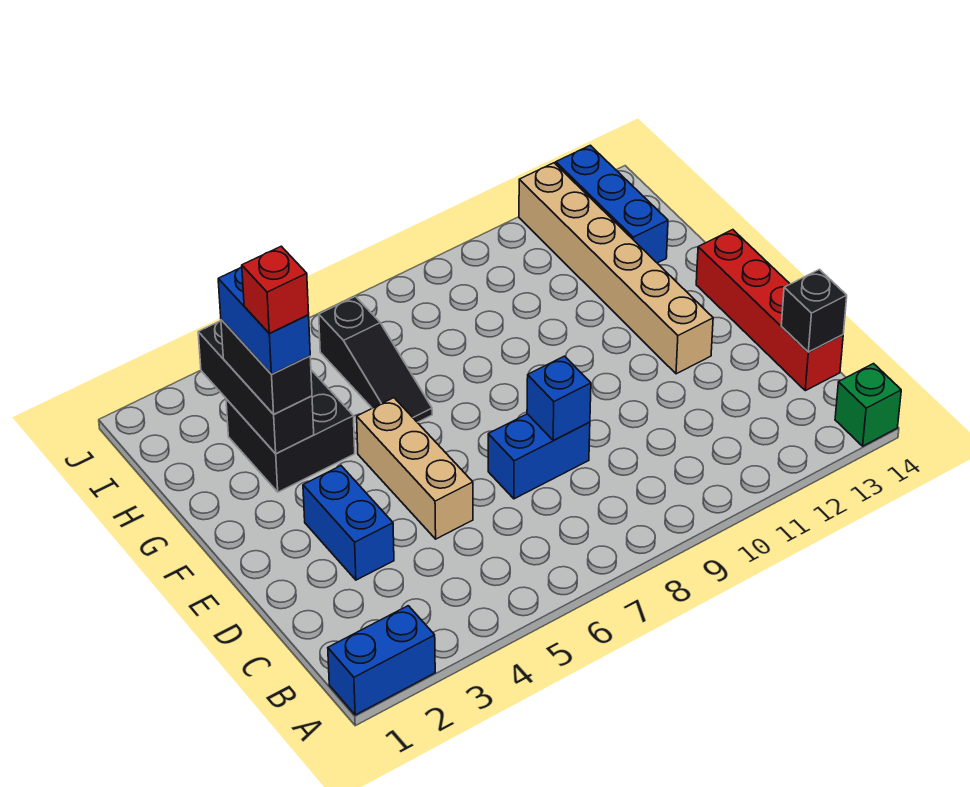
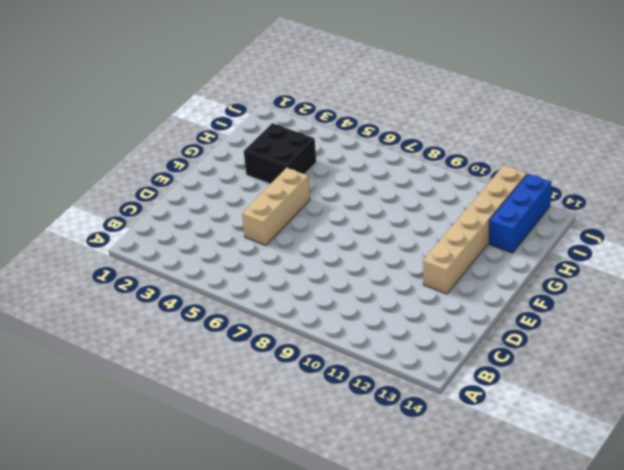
none -> blue 1x2 brick [328,606,435,715]
none -> green 1x1 brick [835,364,901,446]
none -> red 1x4 brick [696,230,843,391]

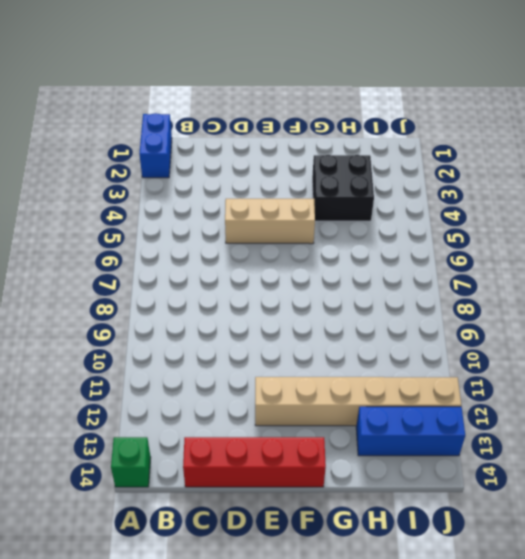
none -> blue 1x2 brick [303,466,394,580]
none -> blue 1x2 brick [488,414,590,499]
none -> black 1x3 slope [319,296,432,422]

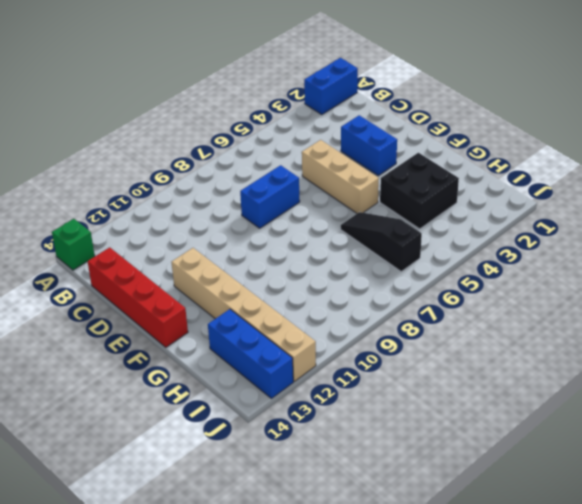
none -> black 1x1 brick [781,270,847,352]
none -> blue 1x1 brick [527,356,591,440]
none -> black 1x3 brick [198,321,314,454]

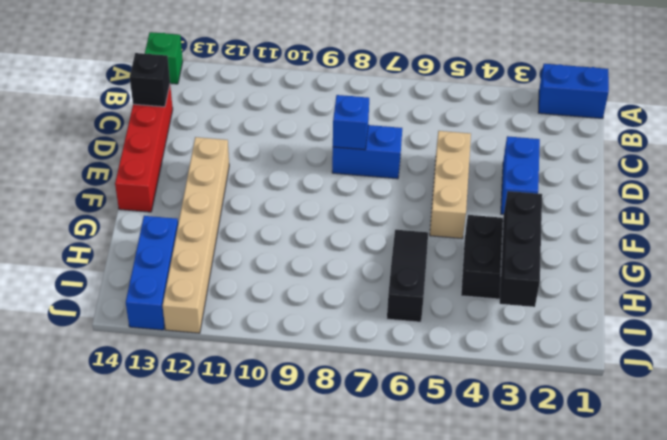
none -> black 1x2 brick [221,320,312,414]
none -> blue 1x2 brick [218,267,310,374]
none -> red 1x1 brick [242,246,309,333]

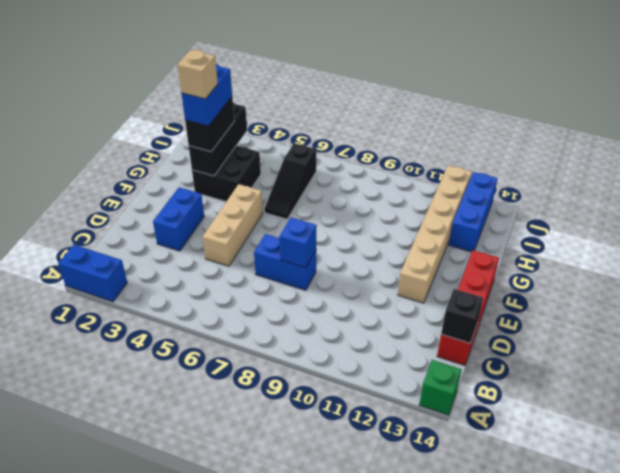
tan 1x1 brick [178,50,218,99] -> red 1x1 brick [242,246,309,333]

